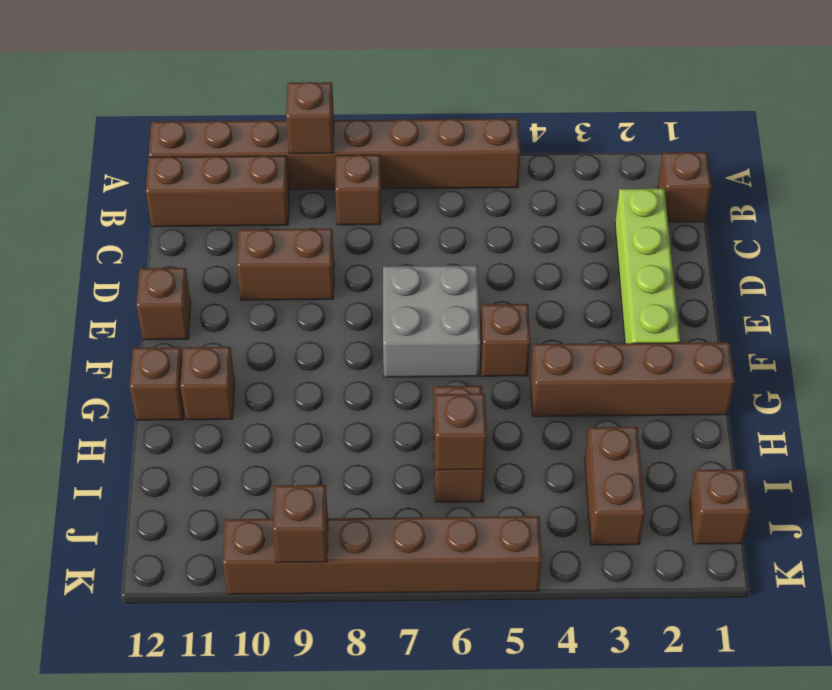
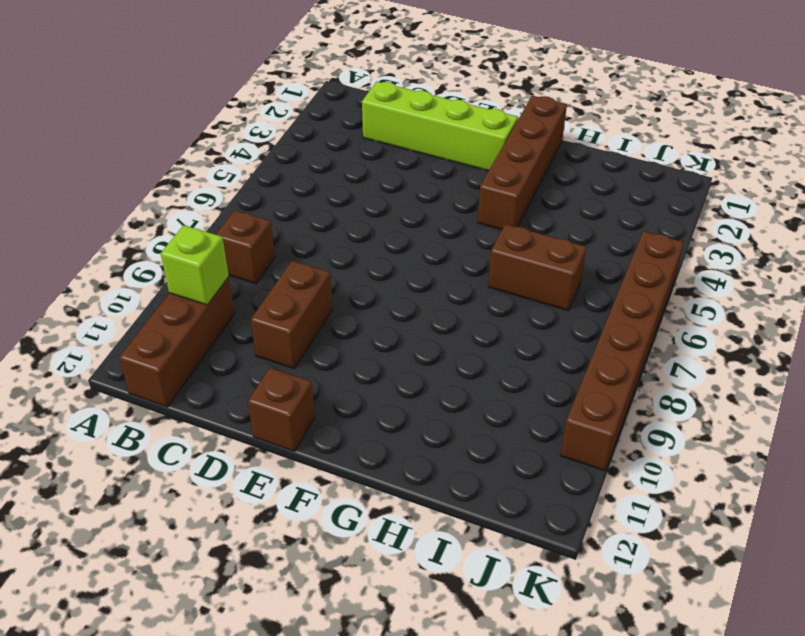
lime 1x1 brick [161,225,229,305] -> none
none -> brown 1x8 brick [149,118,520,190]
none -> brown 1x1 brick [658,152,711,222]
none -> grey 2x2 brick [383,265,481,377]

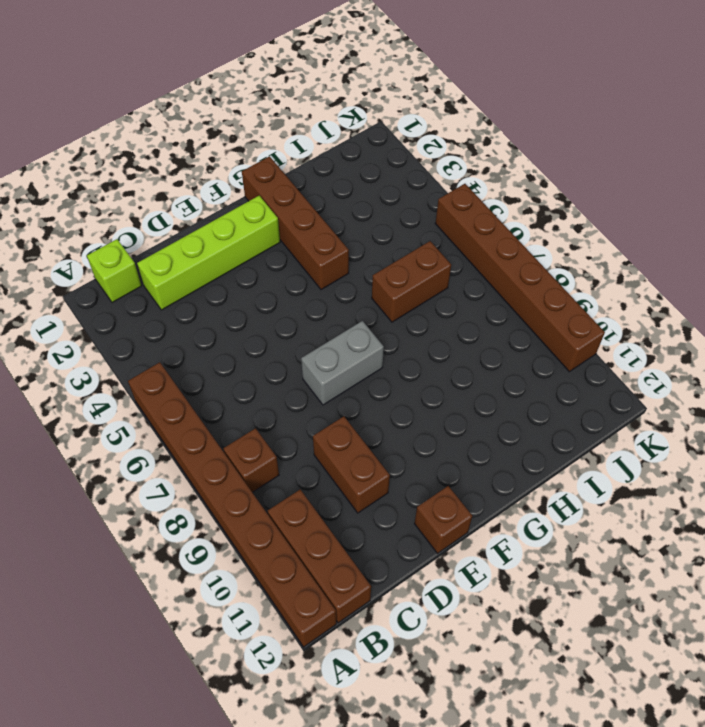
lime 1x1 brick [87,239,142,303] -> brown 1x1 brick [658,152,711,222]
grey 1x2 brick [301,321,384,405] -> grey 2x2 brick [383,265,481,377]
none -> brown 1x1 brick [480,304,530,376]
none -> brown 1x1 brick [180,347,235,420]
none -> brown 1x1 brick [130,347,184,420]

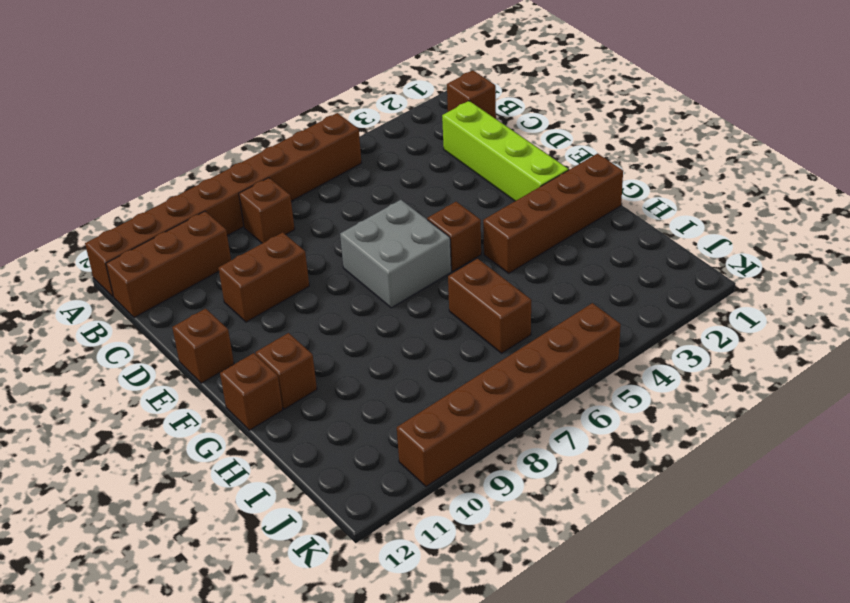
none -> brown 1x2 brick [585,427,645,545]
none -> brown 1x1 brick [689,469,750,544]
none -> brown 1x1 brick [286,82,334,154]

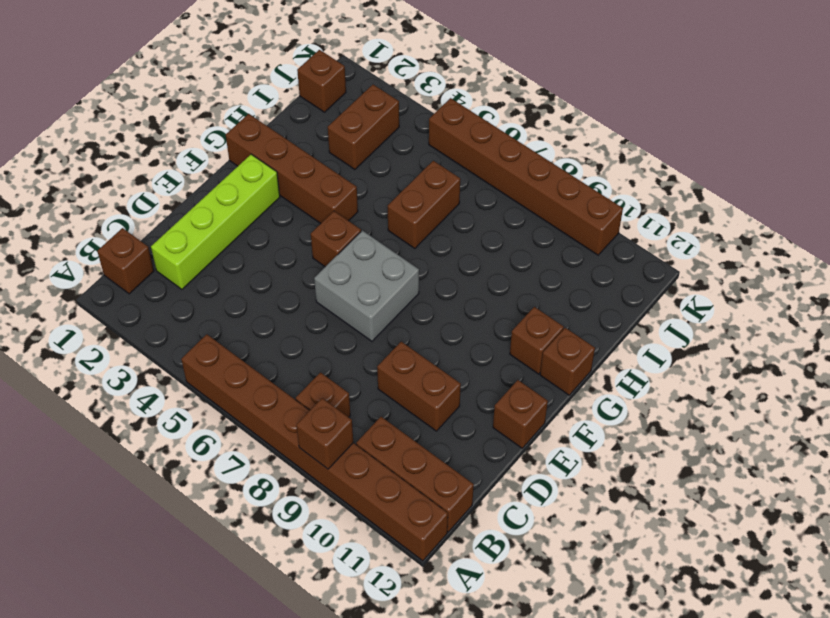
none -> brown 1x1 brick [435,394,487,470]
none -> brown 1x1 brick [273,485,328,563]

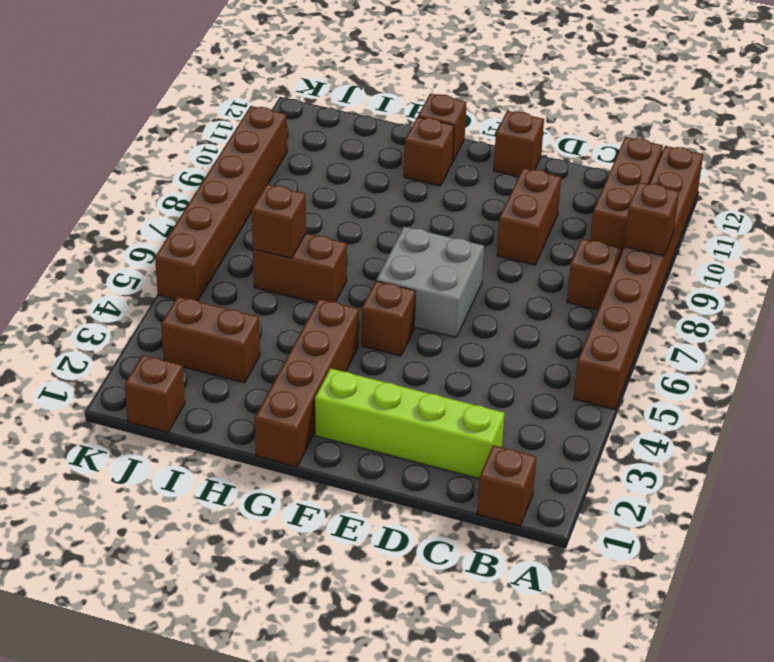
none -> brown 1x1 brick [273,485,328,563]

